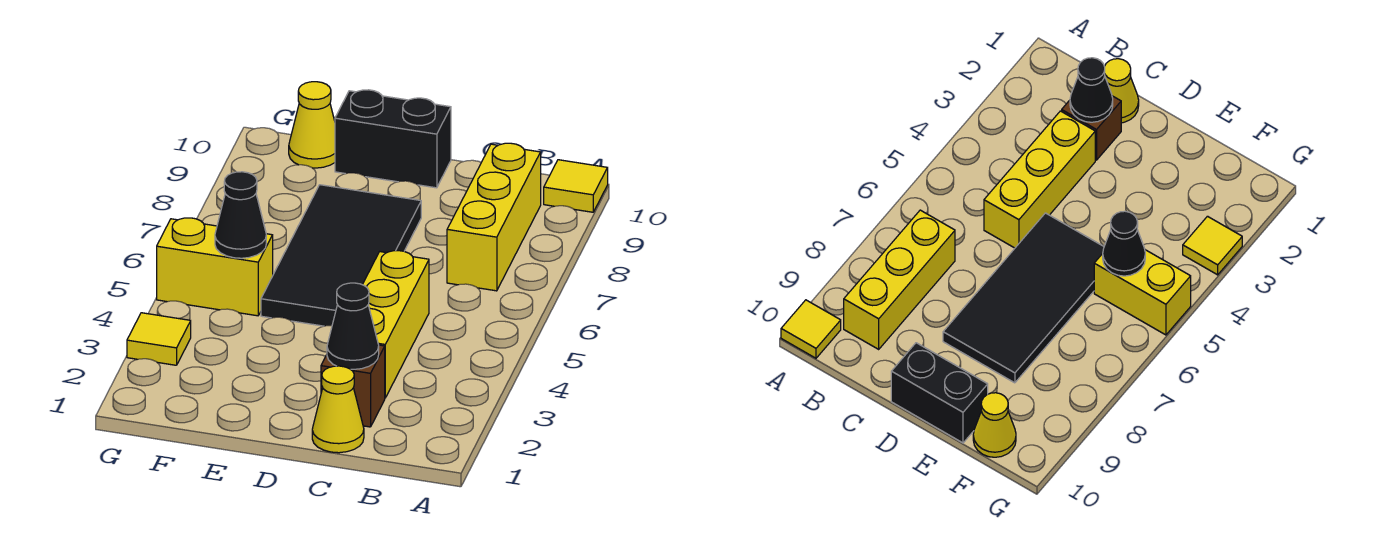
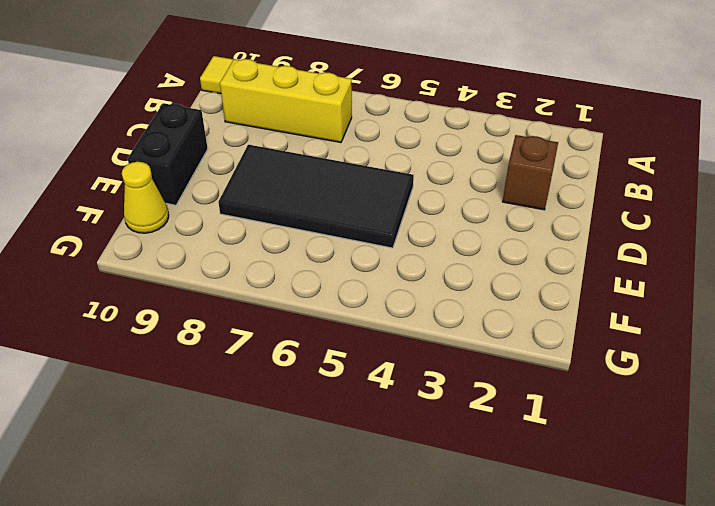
none -> yellow 1x1 cone [312,366,364,453]
none -> yellow 1x3 brick [363,251,429,398]
none -> yellow 1x2 brick [157,218,273,316]

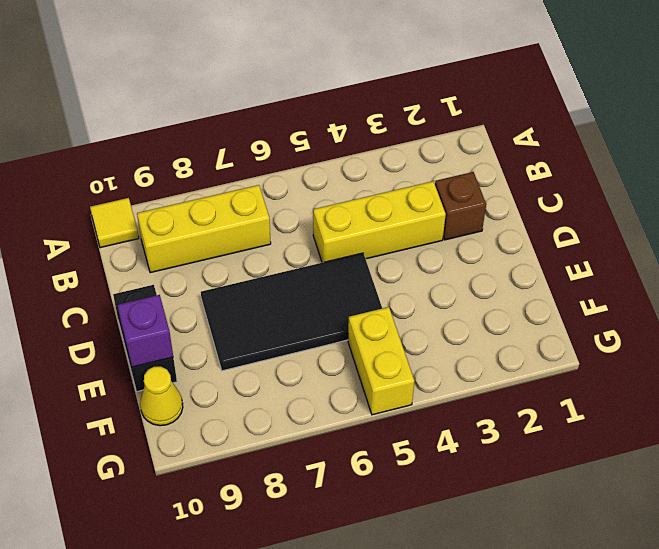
purple 1x1 brick [117,295,173,367] -> none
none -> yellow 1x1 cone [312,366,364,453]
none -> yellow 1x1 tile [127,313,191,365]
none -> black 1x1 cone [327,283,379,369]

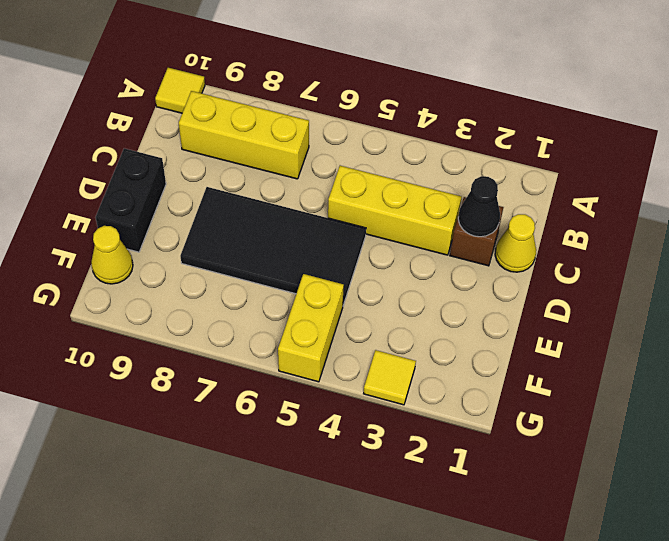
none -> black 1x1 cone [215,172,266,258]

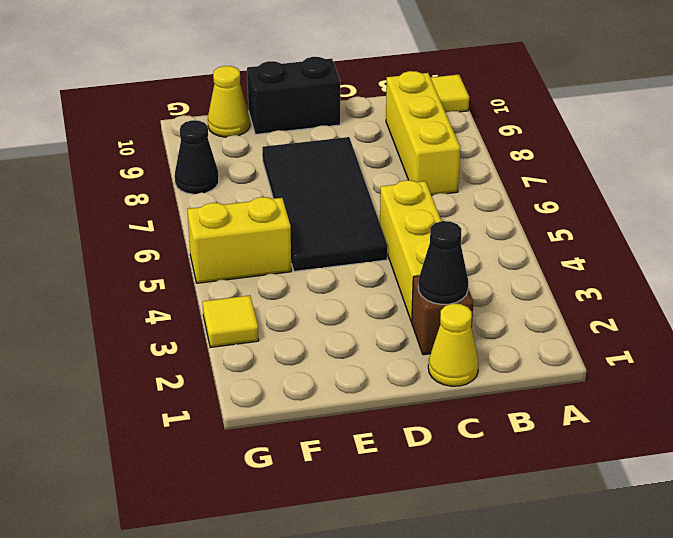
black 1x1 cone [175,120,219,194] -> black 1x1 cone moved to [215,172,266,258]

